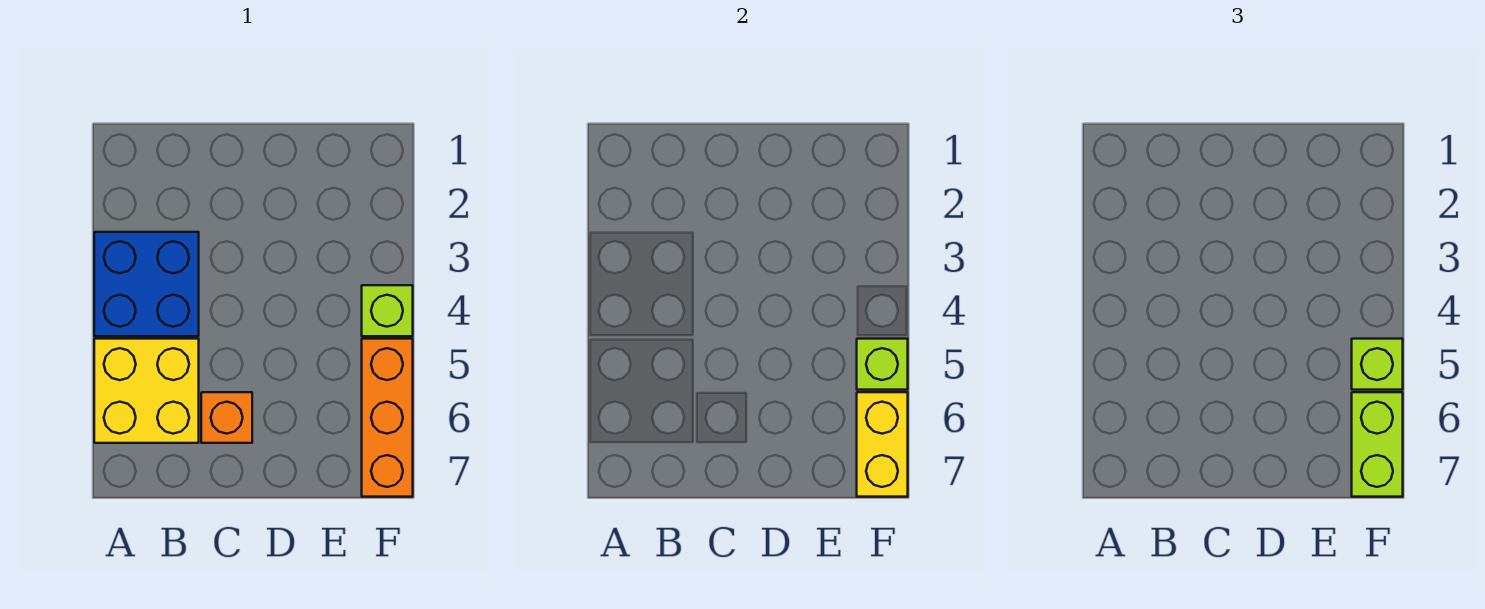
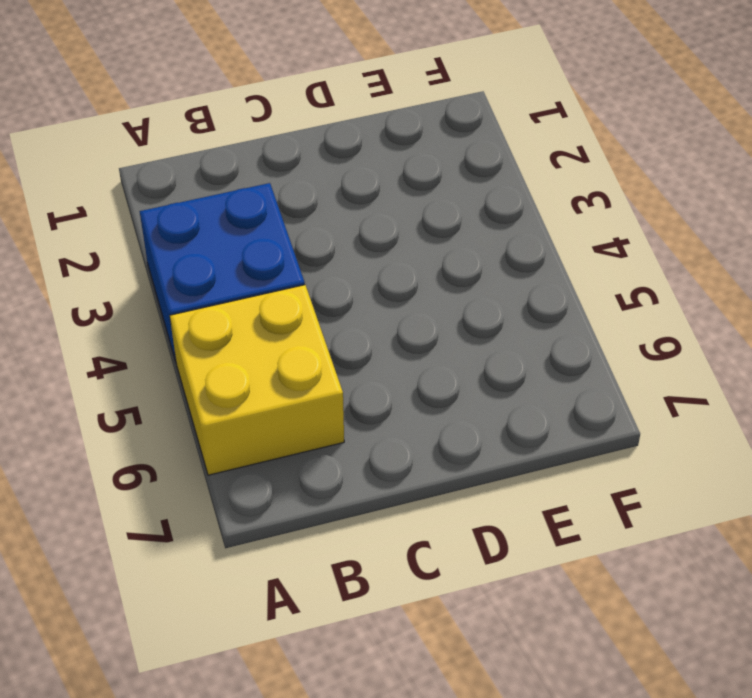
none -> orange 1x1 brick [201,392,252,443]
none -> lime 1x1 brick [362,285,413,336]

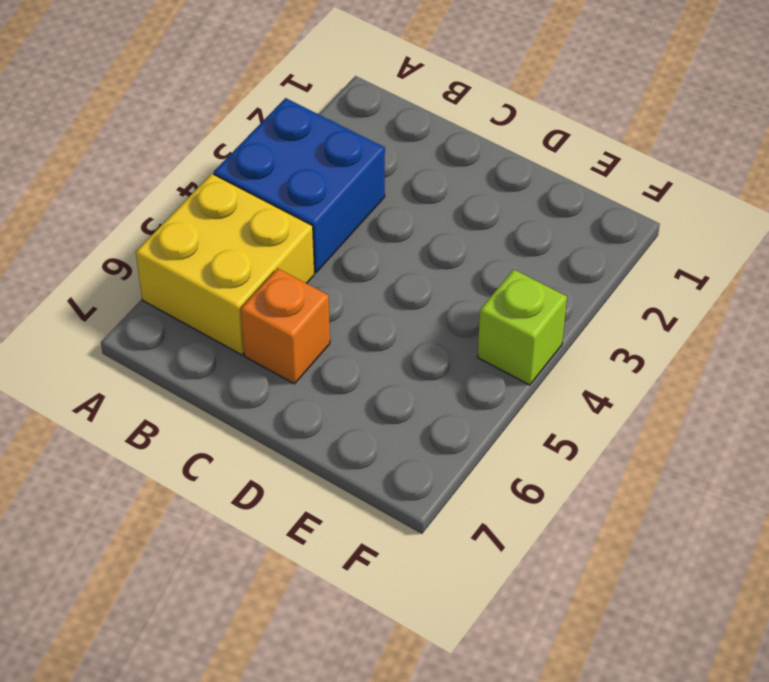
none -> orange 1x3 brick [362,339,413,497]
none -> lime 1x1 brick [857,339,908,390]

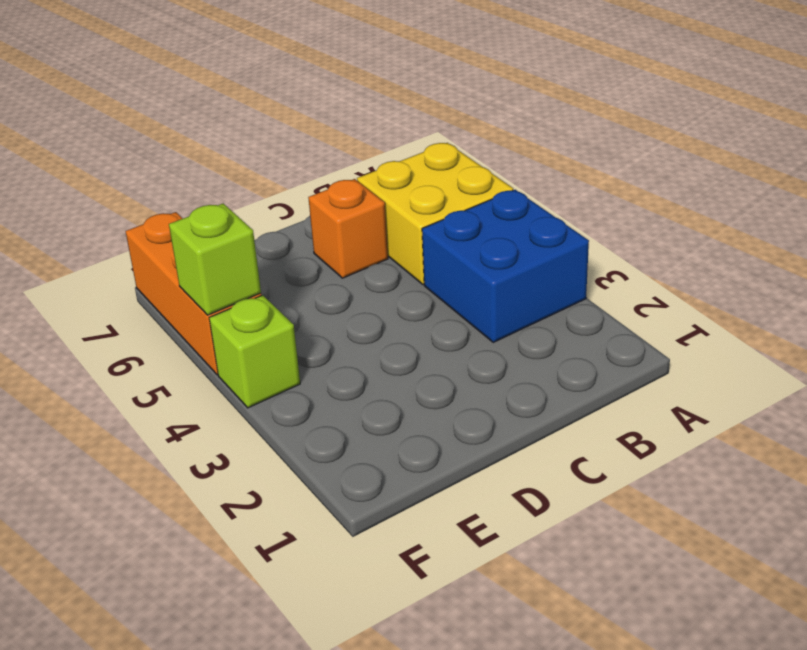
none -> yellow 1x2 brick [857,392,908,497]
none -> lime 1x1 brick [1352,339,1403,390]

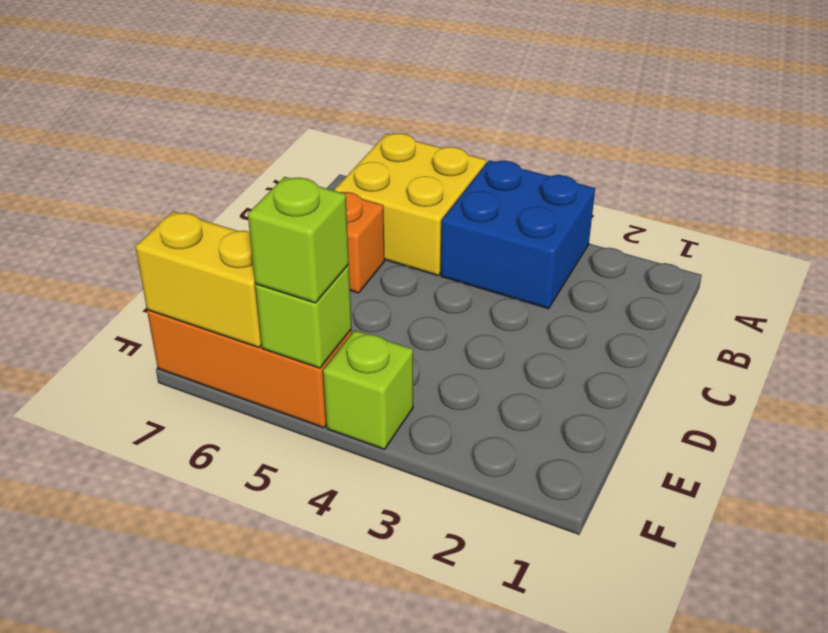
none -> lime 1x2 brick [1352,392,1403,497]

